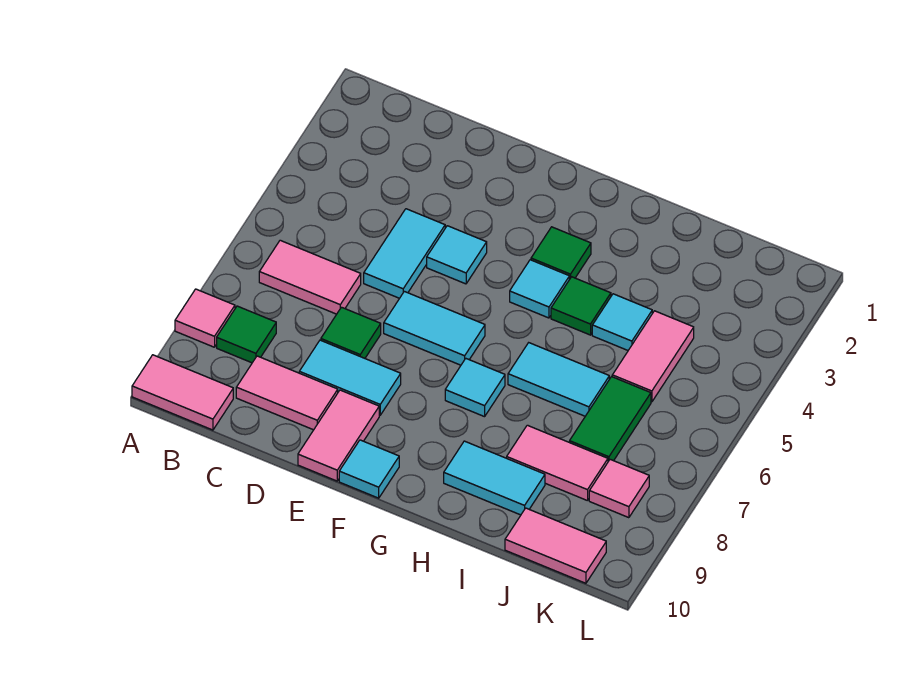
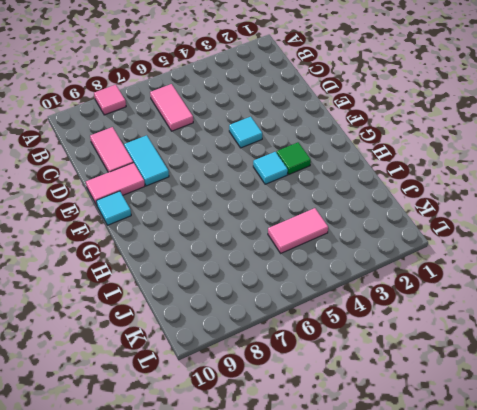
none -> pink 1x2 tile [132,355,233,430]
none -> green 1x1 tile [217,306,276,363]
none -> cyan 1x2 tile [364,209,445,298]

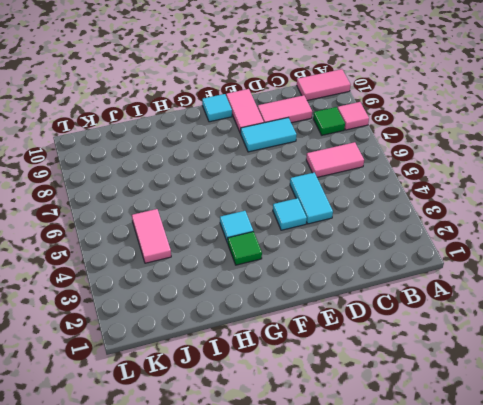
none -> green 1x1 tile [321,307,381,358]
none -> cyan 1x2 tile [384,291,485,365]
none -> cyan 1x1 tile [445,359,505,417]

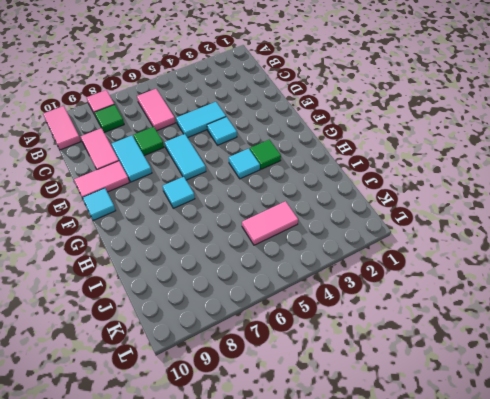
none -> green 1x1 tile [551,277,611,335]
none -> cyan 1x2 tile [508,343,609,416]
none -> cyan 1x2 tile [444,441,545,515]

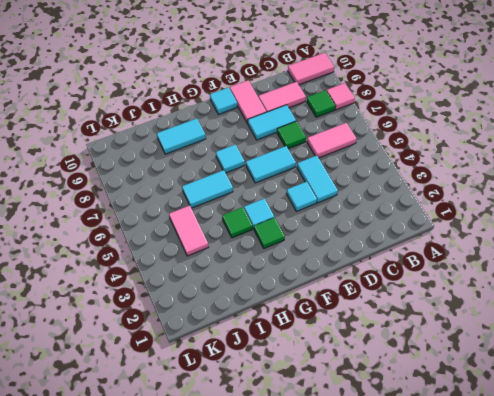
none -> cyan 1x1 tile [592,294,652,350]
none -> pink 1x2 tile [507,425,608,501]
none -> green 1x2 tile [570,377,651,461]

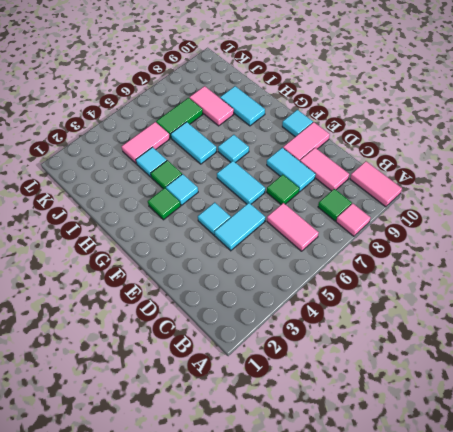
none -> pink 1x2 tile [505,508,606,583]
none -> pink 1x1 tile [589,459,649,518]

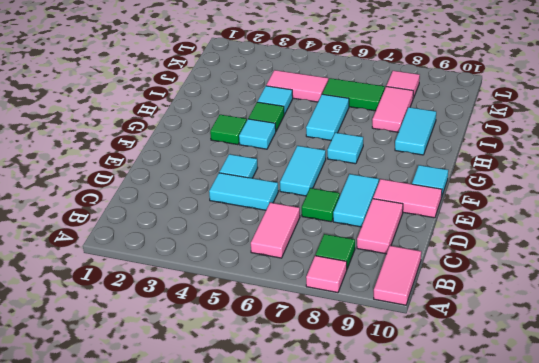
none -> pink 1x2 tile [505,508,606,583]

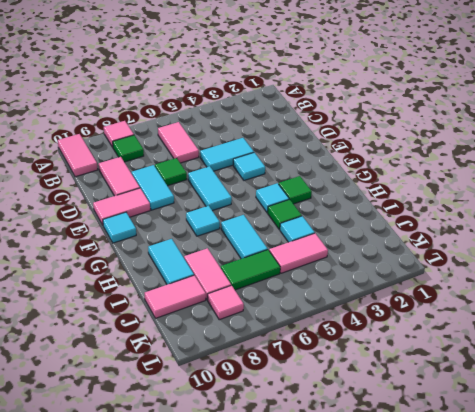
pink 1x2 tile [145,275,206,318] -> pink 1x2 tile turned to [505,508,606,583]

